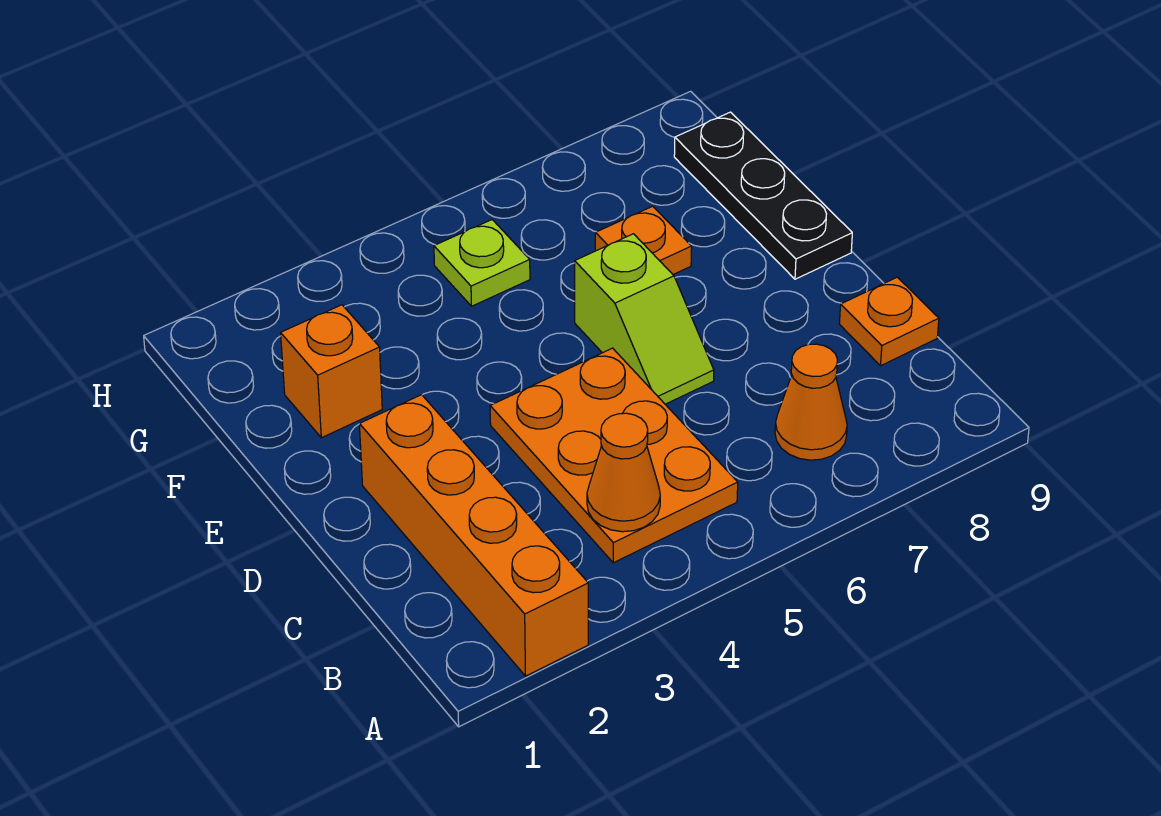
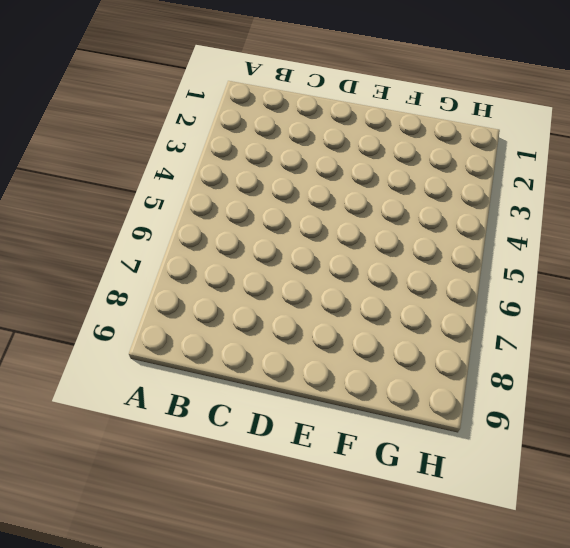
none -> orange 1x4 brick [359,395,588,676]
none -> orange 2x3 plate [490,348,738,563]

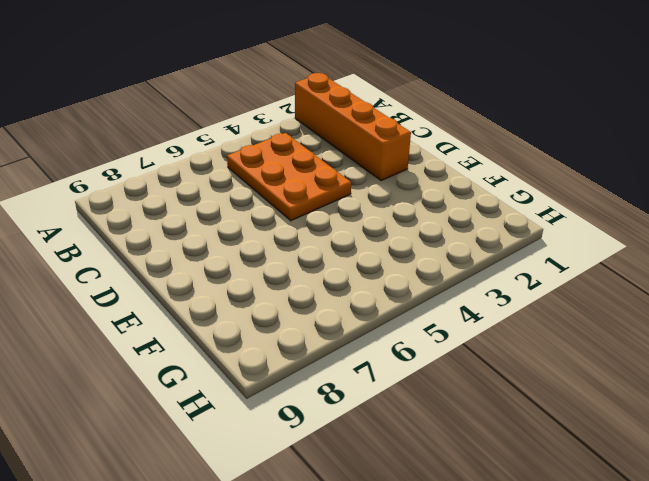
none -> orange 1x1 cone [775,344,847,460]
none -> orange 1x1 plate [839,277,939,366]

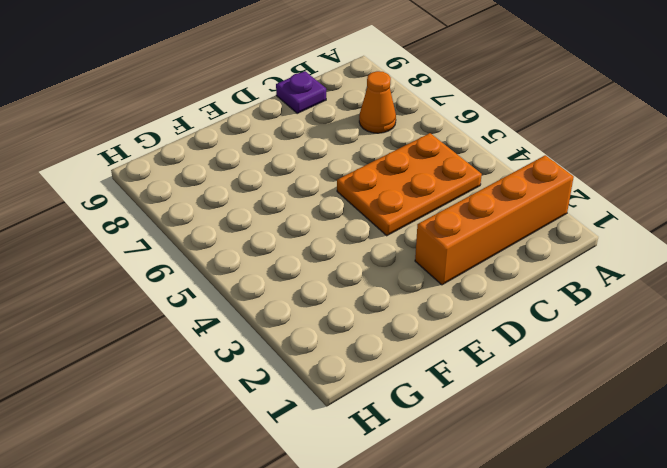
purple 1x1 plate [276,71,326,113] -> orange 1x1 plate [839,277,939,366]
none -> lime 1x2 slope [575,234,714,404]
none -> black 1x3 plate [674,112,852,279]

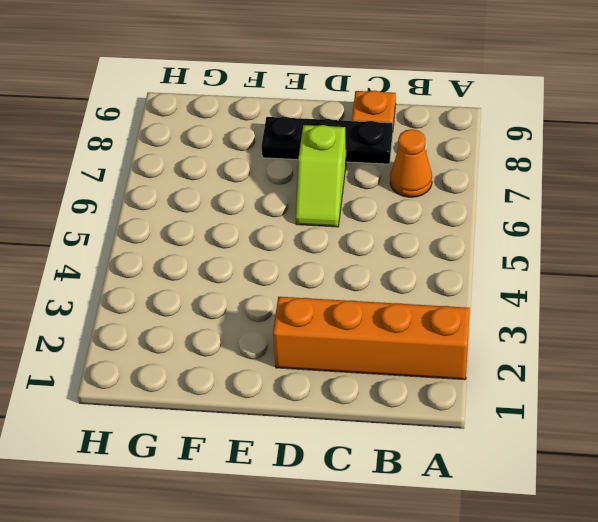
black 1x3 plate [261,117,393,164] -> black 1x3 plate moved to [674,112,852,279]
lime 1x2 slope [296,125,346,227] -> lime 1x2 slope turned to [575,234,714,404]
none -> orange 2x3 plate [490,348,738,563]
none -> orange 1x1 brick [281,305,382,438]

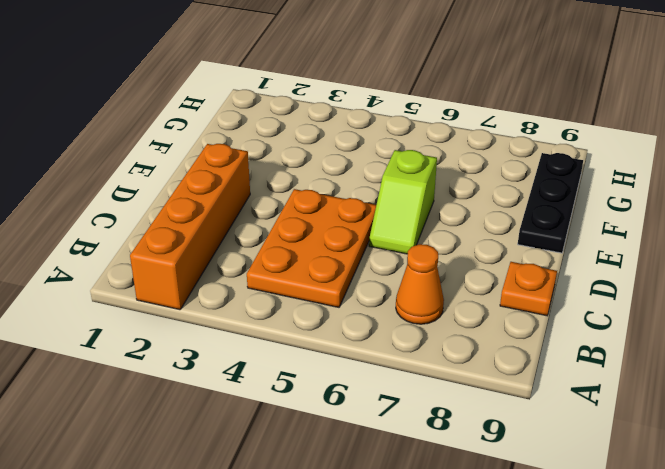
none -> orange 1x1 brick [281,305,382,438]
none -> orange 1x1 plate [595,206,692,274]

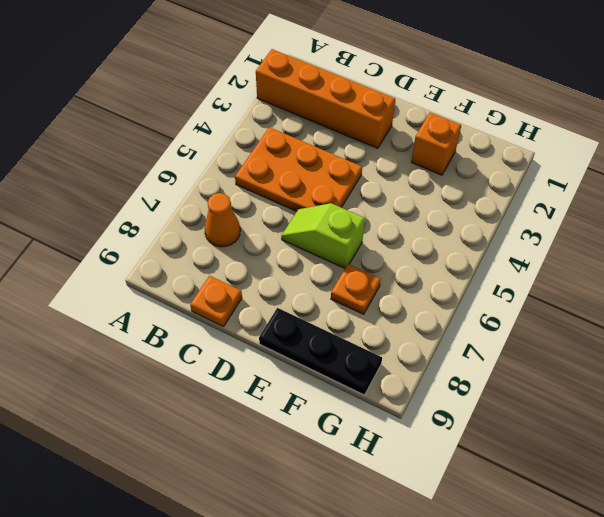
none -> lime 1x1 plate [434,220,530,306]
none -> orange 1x1 cone [587,413,660,532]

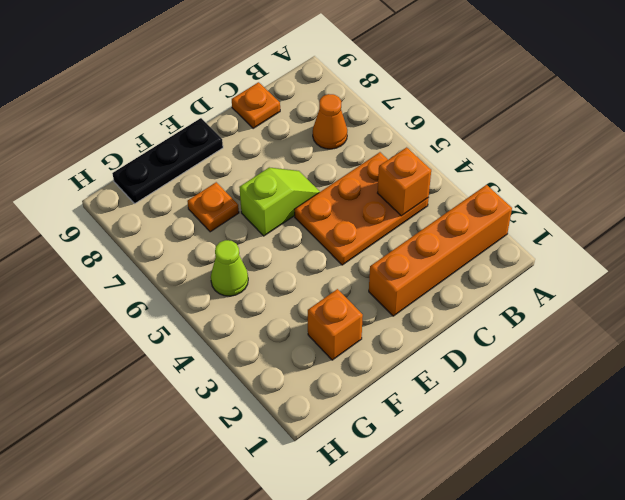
orange 1x1 brick [378,147,431,216] -> orange 1x1 cone [587,413,660,532]
lime 1x1 cone [211,240,248,296] -> lime 1x1 plate [434,220,530,306]

